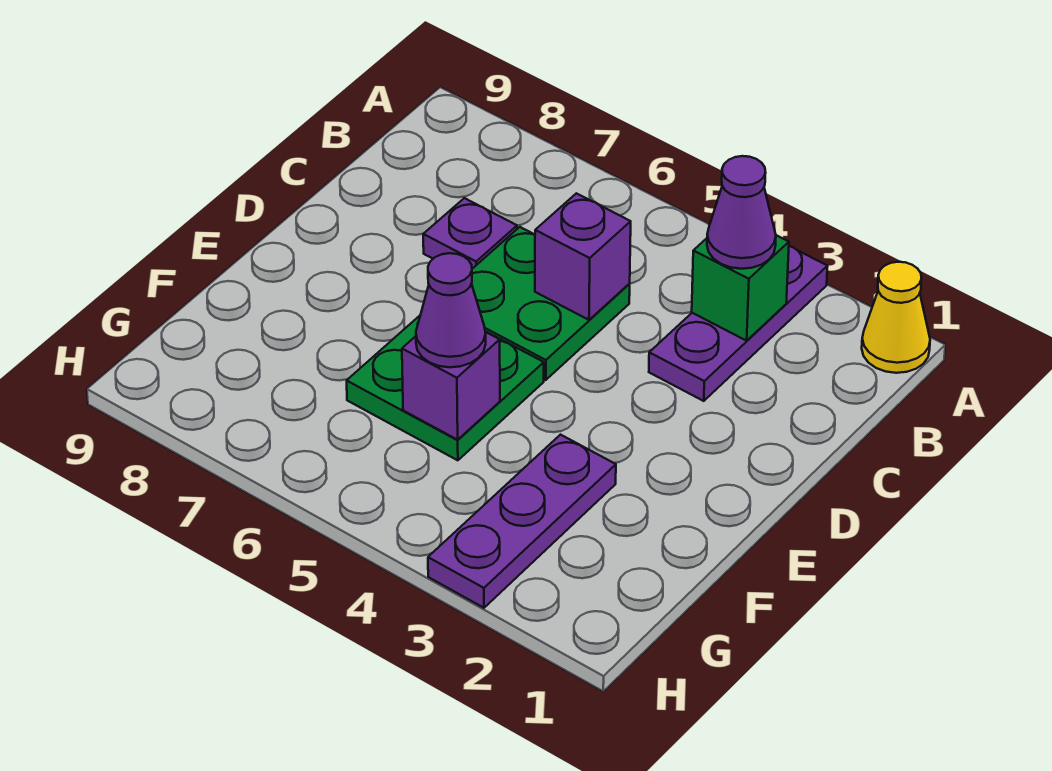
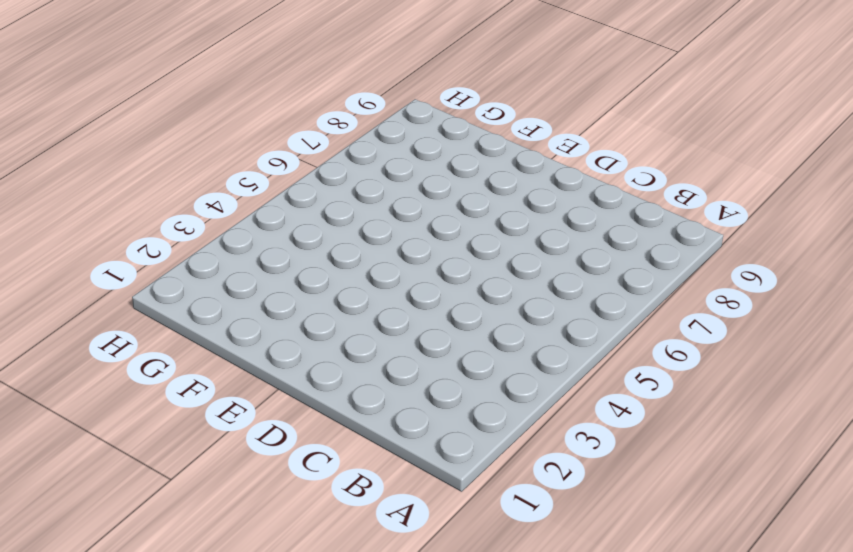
none -> yellow 1x1 cone [862,262,930,373]
none -> purple 1x3 plate [649,246,828,401]

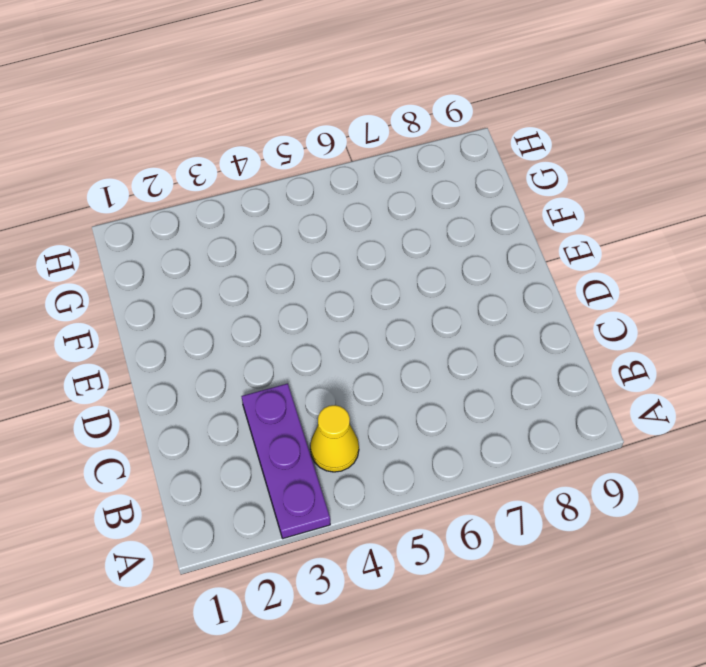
yellow 1x1 cone [310,405,359,472] -> yellow 1x1 cone moved to [862,262,930,373]
none -> green 2x2 plate [472,227,630,380]
none -> purple 1x1 plate [423,198,517,269]

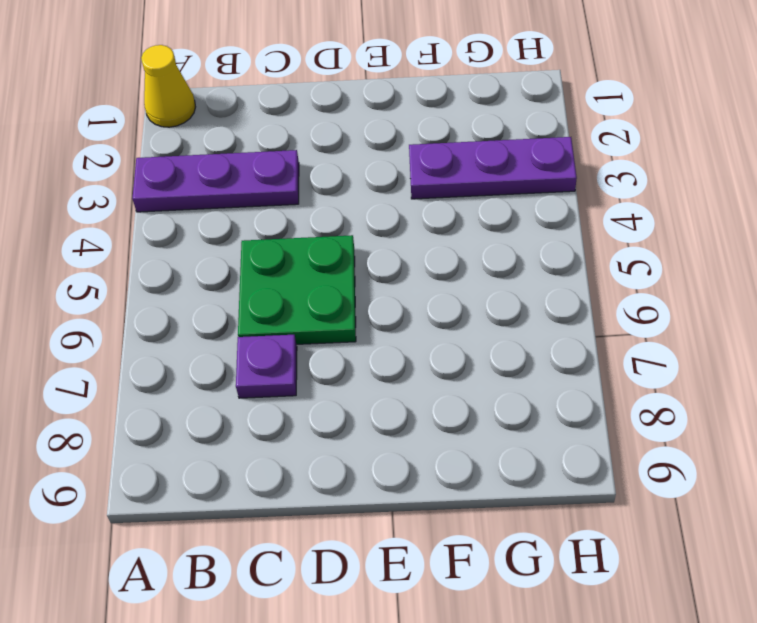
none -> green 2x2 plate [347,316,544,460]
none -> green 1x1 brick [692,235,789,341]

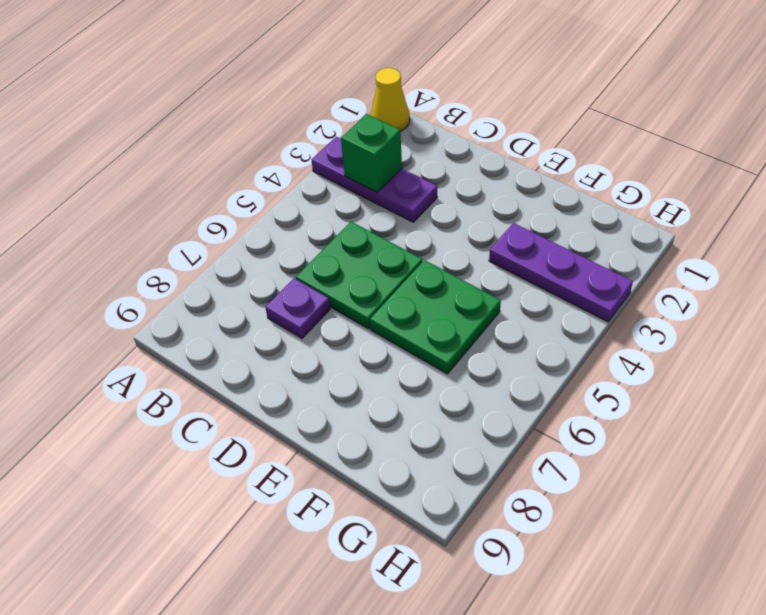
none -> purple 1x1 brick [535,193,631,320]
none -> purple 1x1 brick [402,332,500,440]

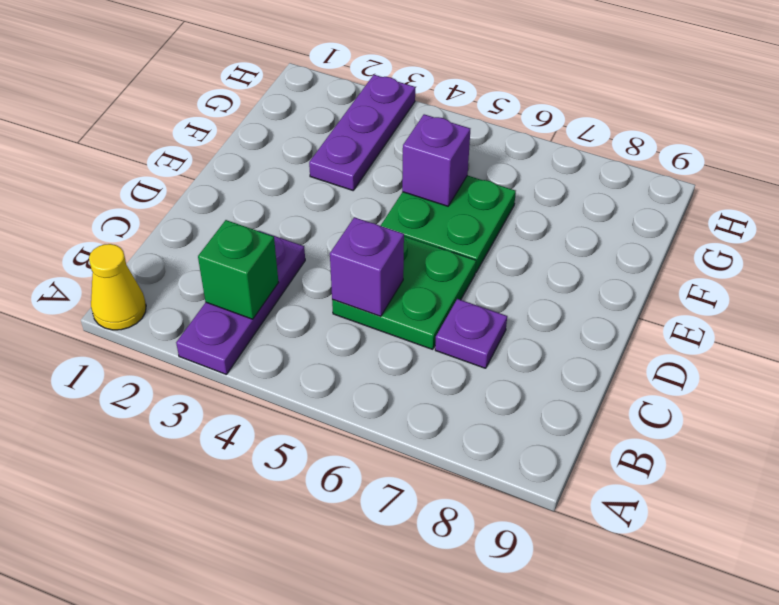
none -> purple 1x1 cone [707,156,776,269]
none -> purple 1x1 cone [416,253,486,367]

